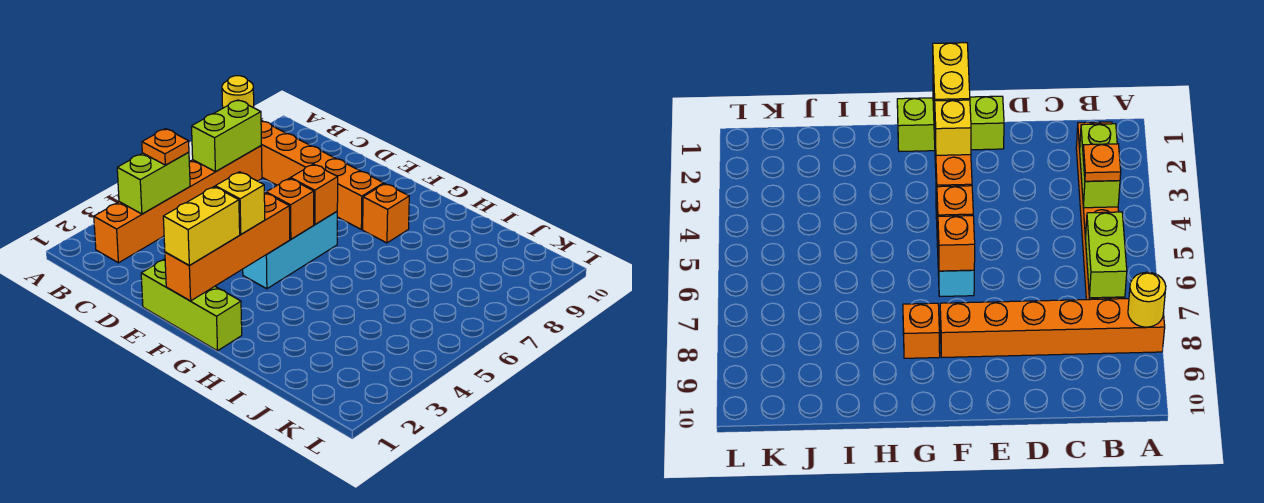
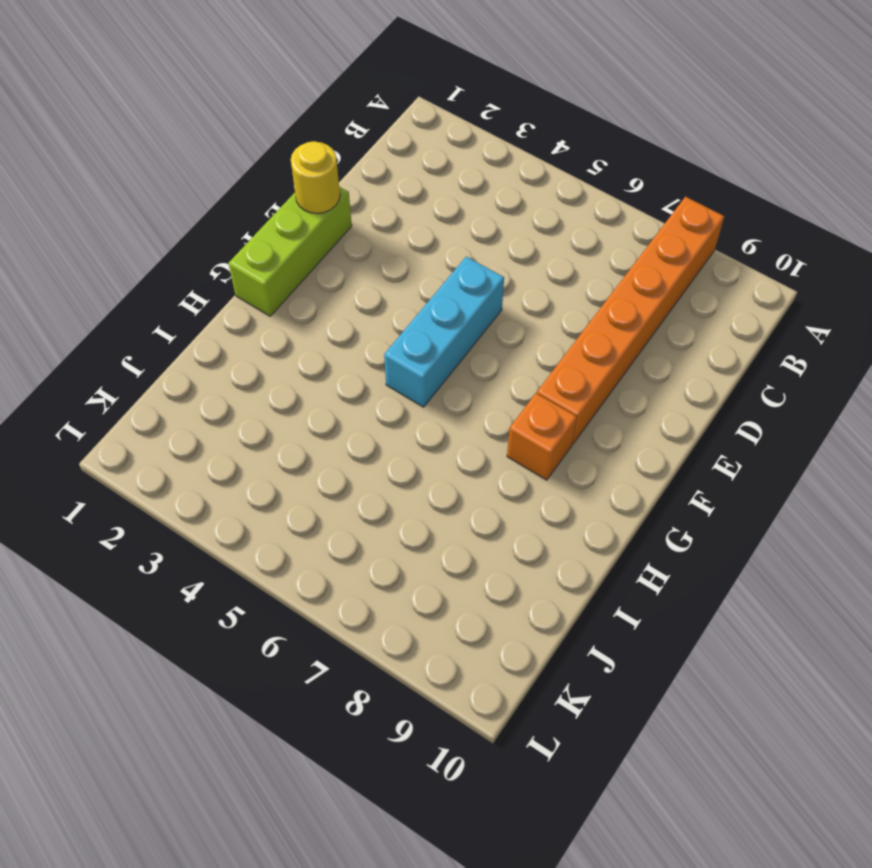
yellow 1x1 round brick [291,141,340,213] -> yellow 1x1 round brick moved to [222,76,254,108]
cyan 1x3 brick [384,257,504,407] -> cyan 1x3 brick turned to [243,212,337,289]
none -> orange 1x6 brick [94,146,262,263]
none -> lime 1x2 brick [117,152,190,214]
none -> lime 1x2 brick [192,100,261,172]

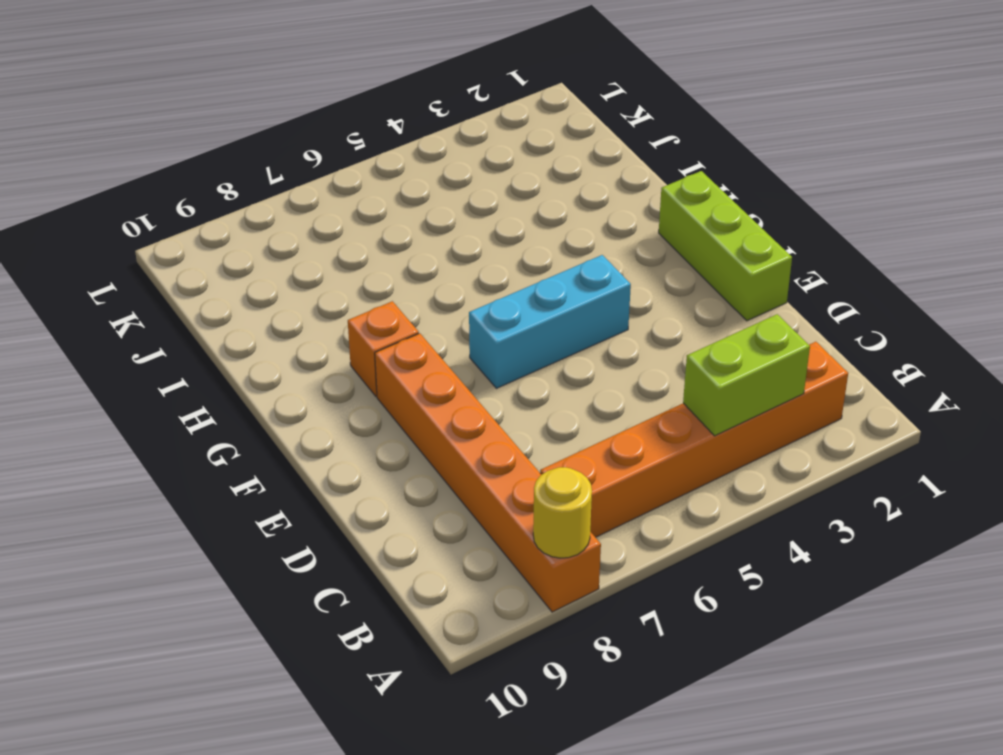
none -> lime 1x2 brick [192,100,261,172]
none -> orange 1x4 brick [165,193,290,301]
none -> orange 1x1 brick [266,178,314,239]

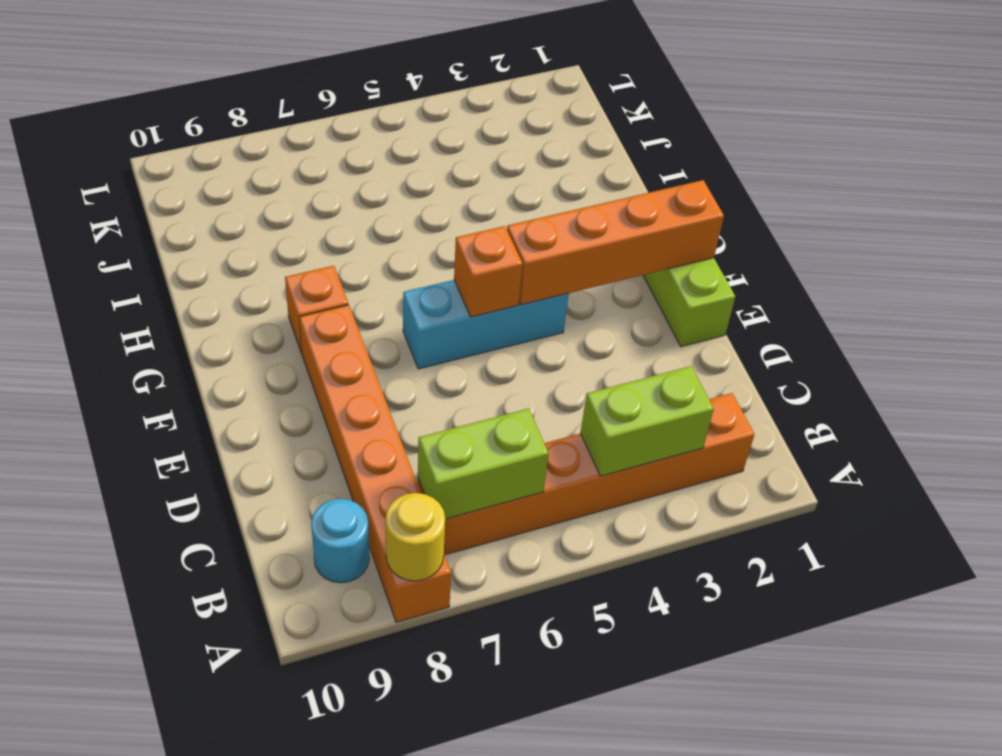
cyan 1x1 round brick [311,499,369,583] -> none
none -> orange 1x1 brick [290,164,338,224]
none -> orange 1x1 plate [142,129,189,165]
none -> yellow 1x2 brick [163,187,240,266]

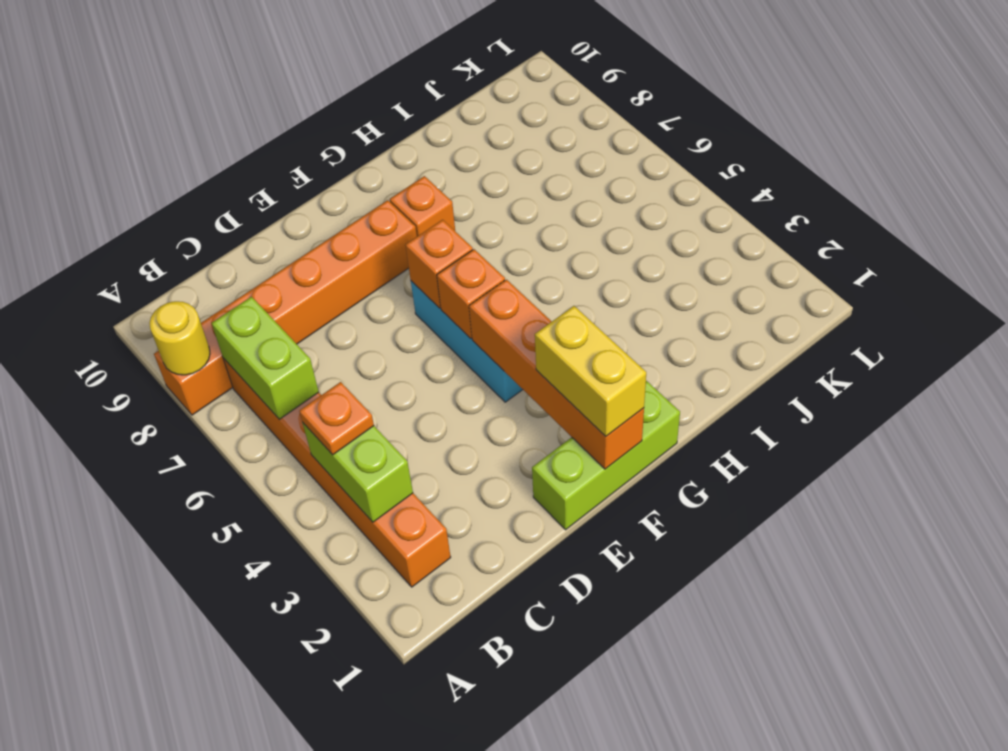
none -> yellow 1x1 brick [215,172,265,234]

